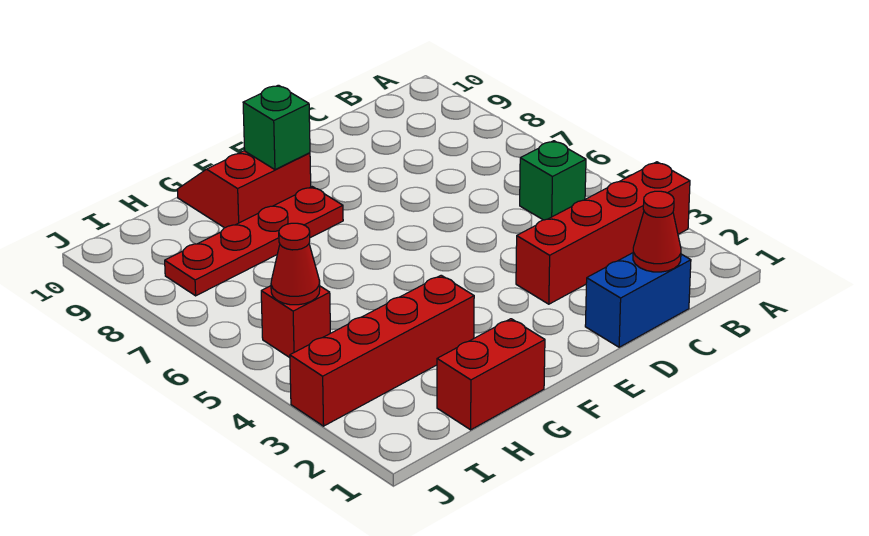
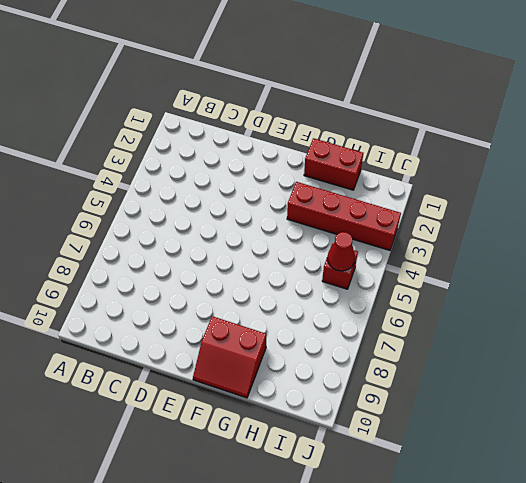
none -> red 1x4 brick [516,162,690,304]
none -> green 1x1 brick [520,141,586,220]

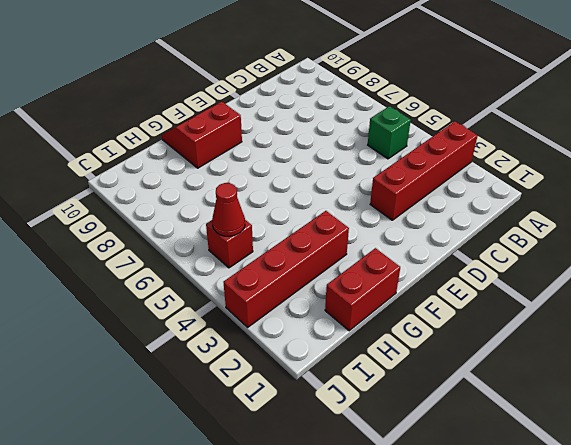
none -> blue 1x2 brick [585,253,691,347]
none -> red 1x4 plate [165,187,343,296]

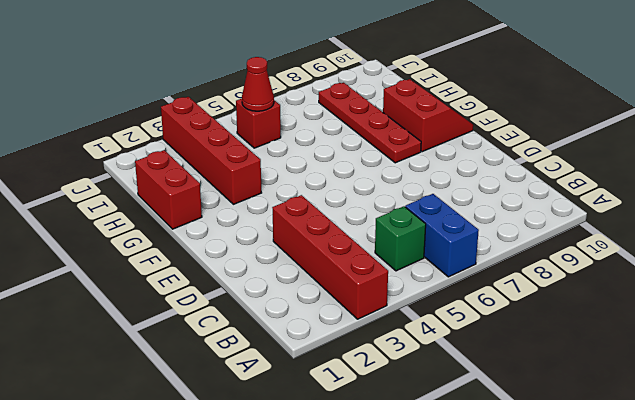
blue 1x2 brick [405,194,479,277] -> blue 1x2 brick moved to [585,253,691,347]
none -> red 1x1 cone [633,191,681,272]
none -> green 1x1 brick [243,85,310,170]

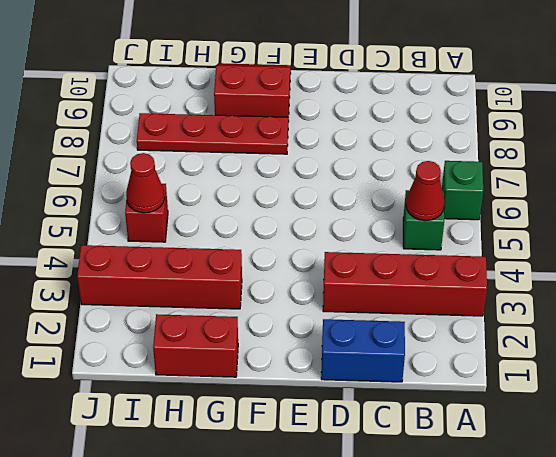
green 1x1 brick [442,161,483,220] -> green 1x1 brick moved to [243,85,310,170]
red 1x1 cone [406,161,445,221] -> red 1x1 cone moved to [633,191,681,272]

